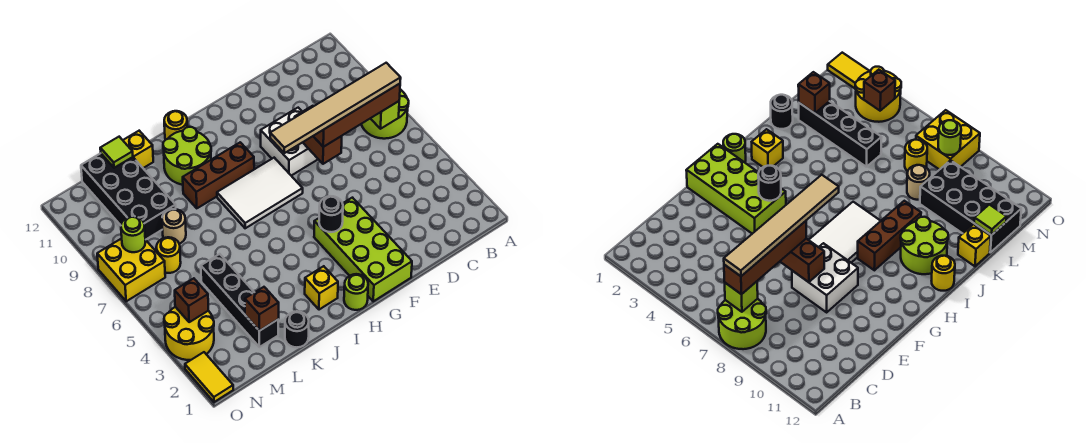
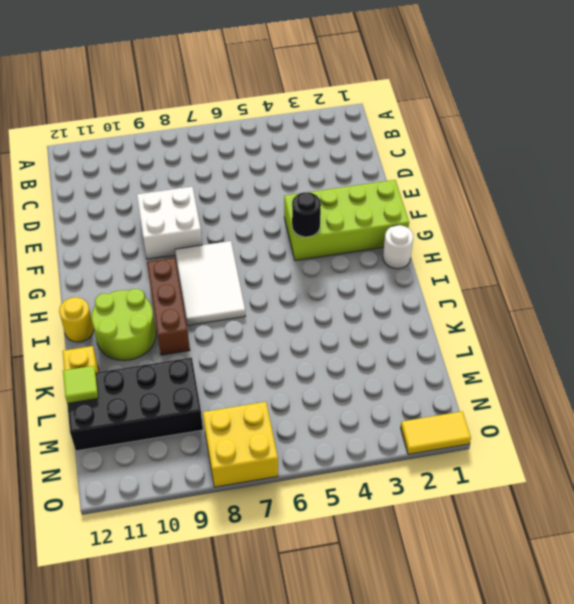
white 1x1 round brick [383,225,413,269] -> lime 1x1 round brick [344,274,368,310]
none -> lime 2x2 round brick [361,89,409,139]
none -> yellow 1x1 brick [305,266,338,310]
none -> black 1x1 round brick [285,311,309,347]

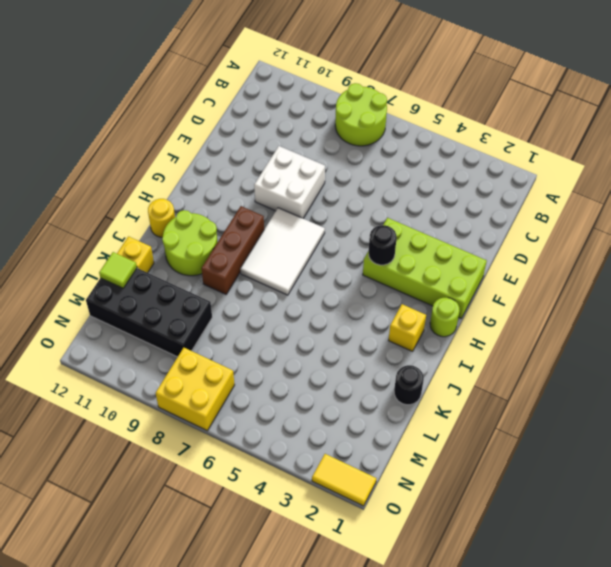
none -> black 1x4 brick [201,254,279,347]
none -> tan 1x1 round brick [162,209,186,244]
none -> yellow 1x1 round brick [156,237,181,273]

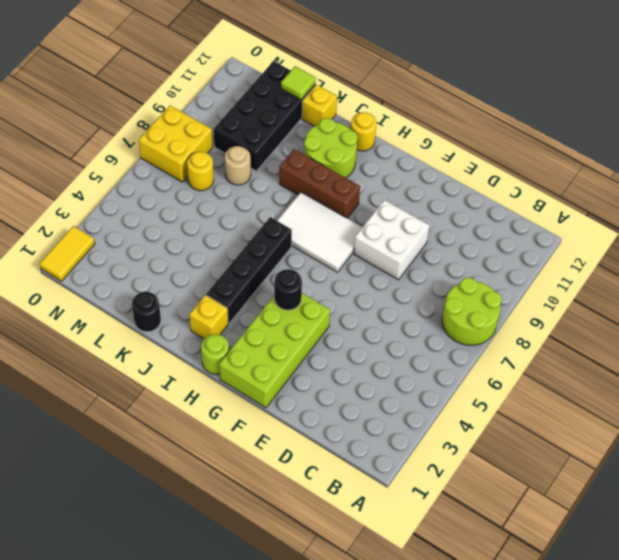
black 1x4 brick [206,217,292,324] -> black 1x4 brick moved to [201,254,279,347]
none -> yellow 2x2 round brick [164,307,214,360]
none -> lime 1x1 brick [370,101,399,129]
none -> brown 1x2 brick [295,106,342,164]

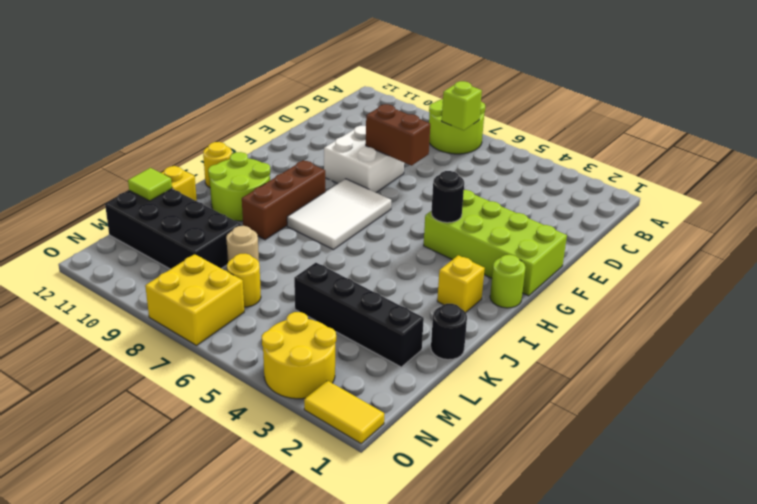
none -> brown 1x1 brick [245,287,279,331]
none -> brown 1x1 brick [175,278,208,322]
none -> lime 1x1 round brick [121,216,145,252]

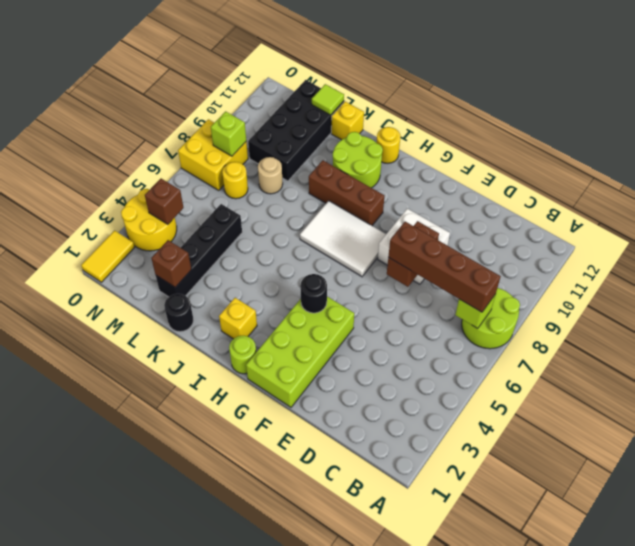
lime 1x1 brick [211,111,246,156] -> lime 1x1 round brick [121,216,145,252]
none -> tan 1x6 tile [270,63,401,153]

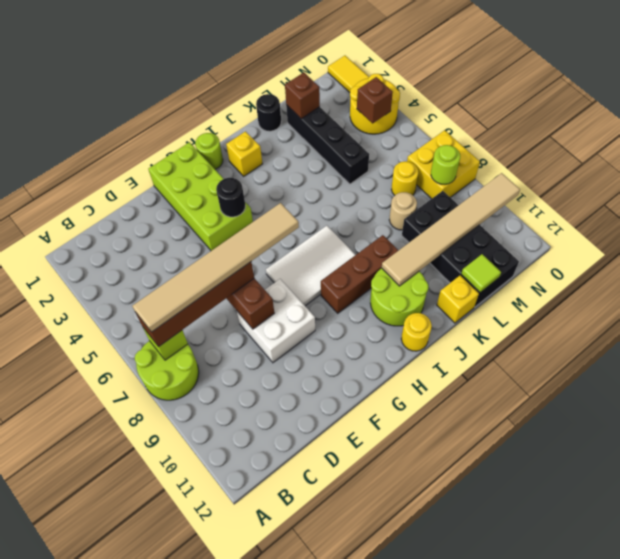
tan 1x6 tile [382,173,520,286] -> none

